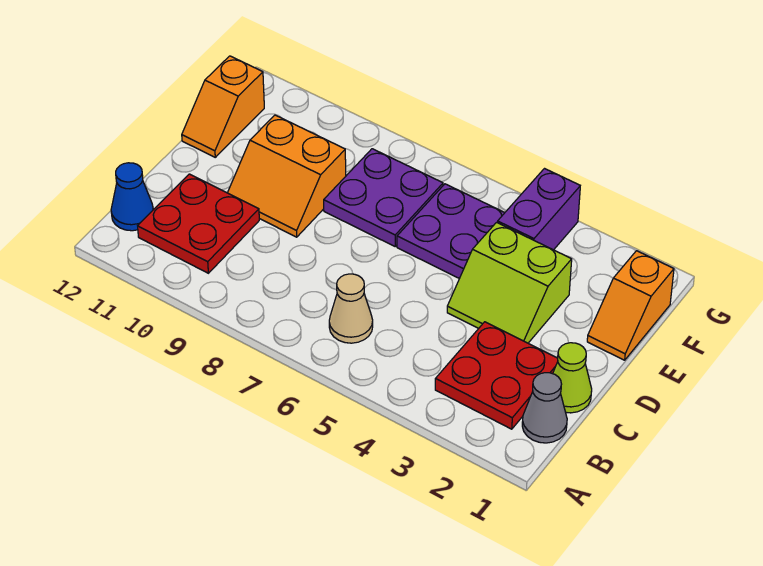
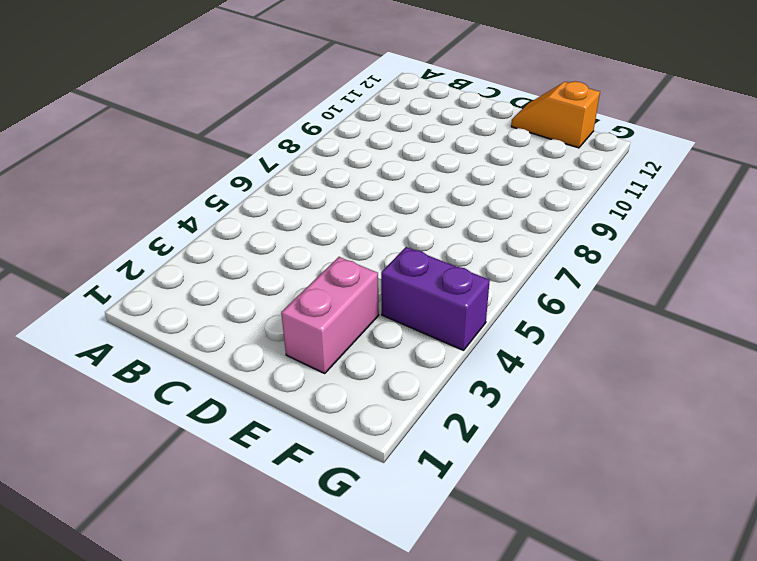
pink 1x2 brick [281,257,379,373] -> lime 2x2 slope [447,222,572,343]
none -> grey 1x1 cone [522,373,567,443]
none -> red 2x2 plate [435,322,558,429]
none -> tan 1x1 cone [329,274,373,343]

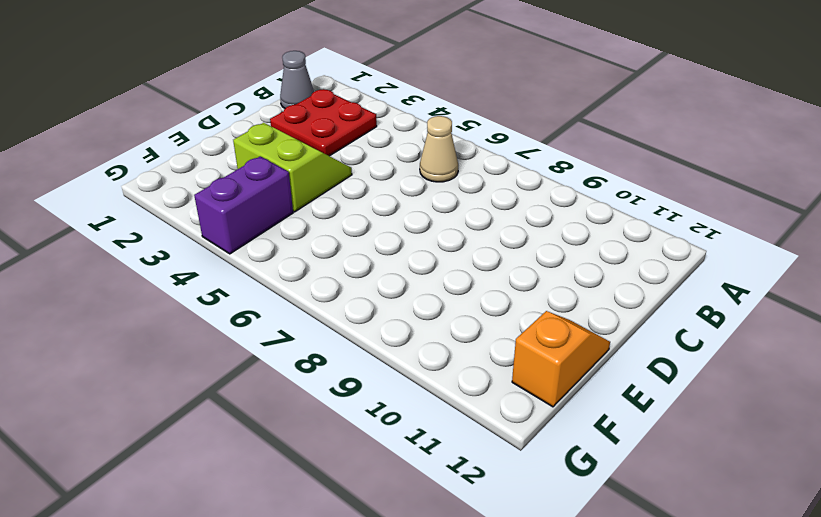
none -> red 2x2 plate [138,174,259,273]
none -> blue 1x1 cone [111,163,153,231]
none -> lime 1x1 cone [553,343,592,413]

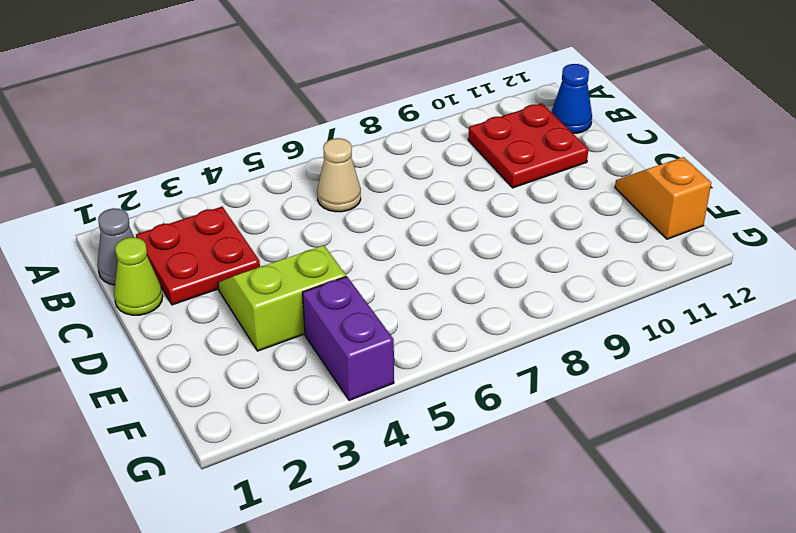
none -> orange 2x2 slope [228,115,346,237]
none -> orange 1x2 slope [587,251,674,360]
none -> purple 2x2 plate [397,184,505,278]

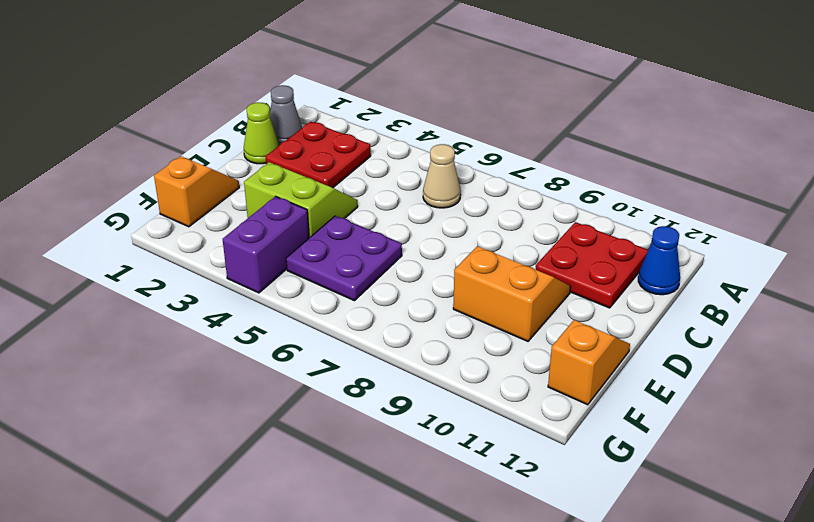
none -> purple 2x2 plate [324,149,443,246]

